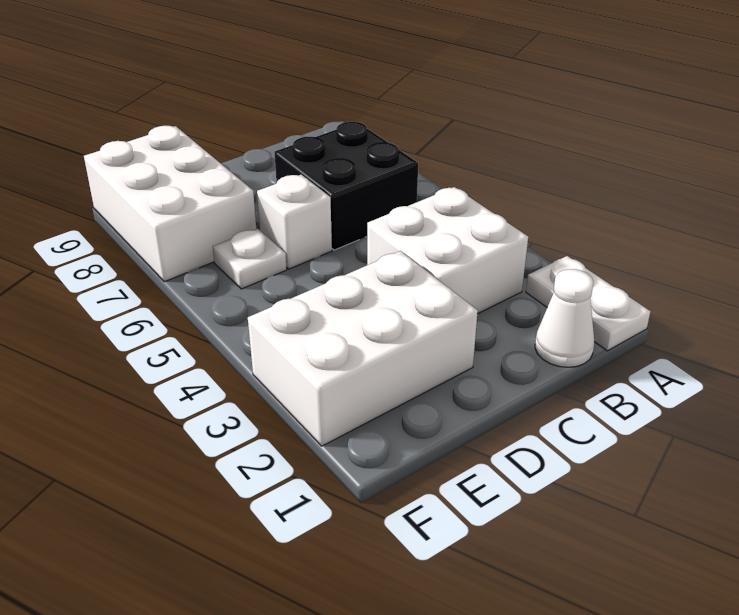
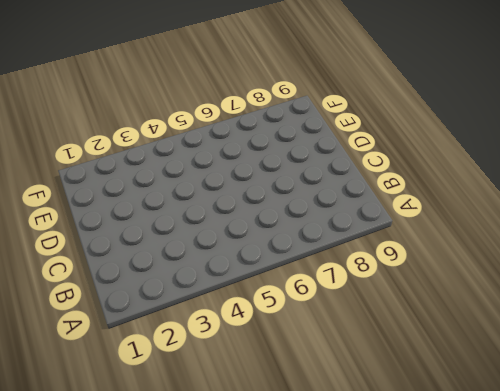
none -> white 1x2 plate [526,256,651,351]
none -> white 1x1 cone [535,269,594,367]

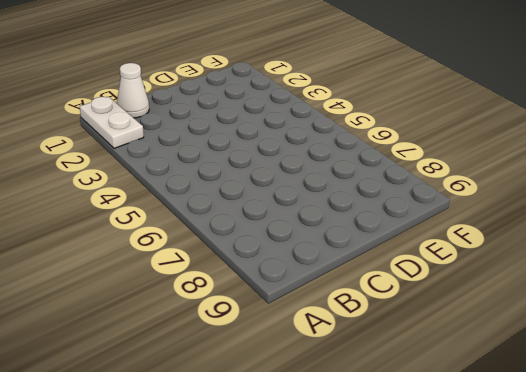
none -> white 2x2 brick [367,187,528,314]
none -> black 2x2 brick [274,122,418,250]

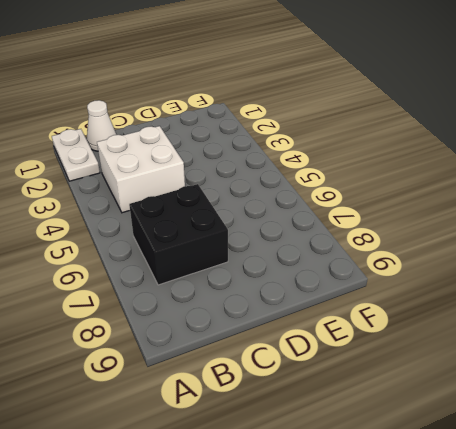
none -> white 2x3 brick [248,251,478,446]
none -> white 1x1 brick [257,175,332,269]

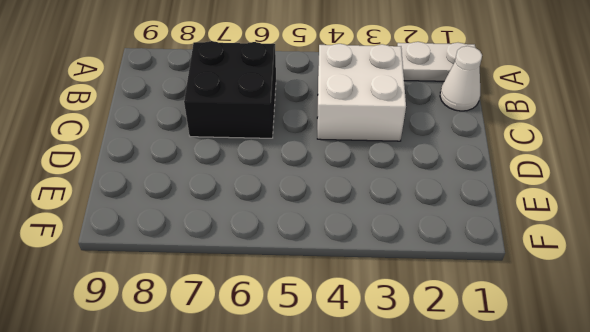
none -> white 2x3 brick [248,251,478,446]
none -> white 1x1 brick [257,175,332,269]

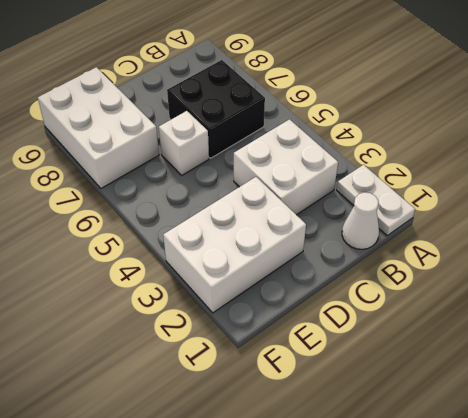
none -> white 1x1 plate [213,229,287,289]

